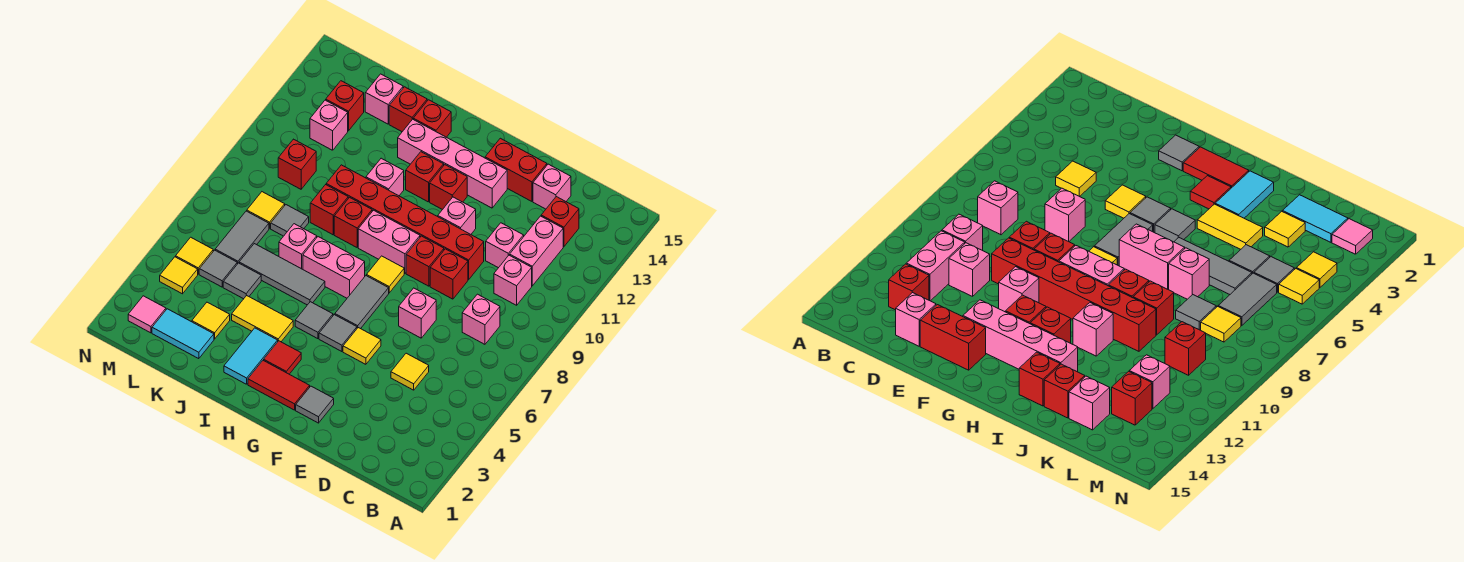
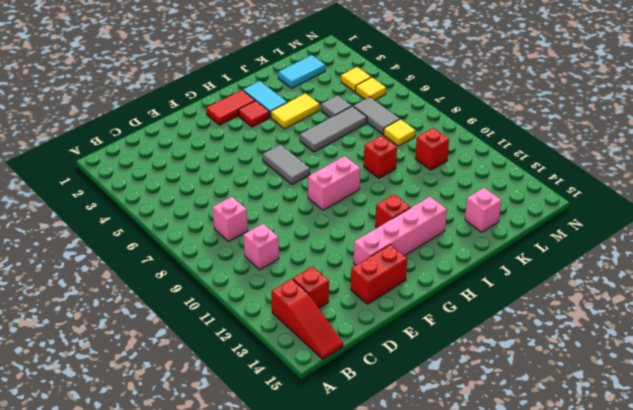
red 1x3 slope [271,279,343,359] -> none
none -> pink 1x2 brick [510,216,563,286]
none -> yellow 1x1 tile [391,353,429,390]
none -> pink 1x1 brick [486,223,524,268]
none -> pink 1x1 brick [533,164,571,209]

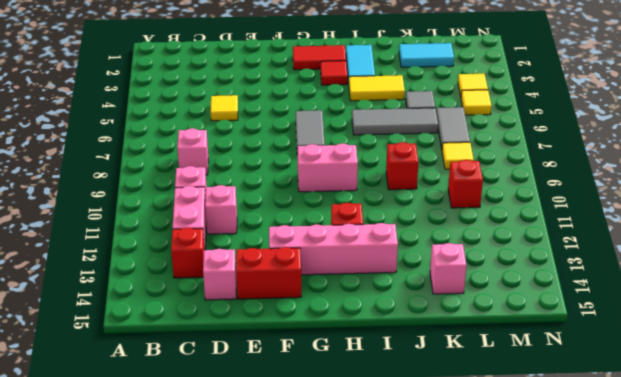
none -> pink 1x1 brick [399,288,436,338]
none -> red 1x1 brick [430,249,468,299]
none -> red 1x6 brick [326,165,484,280]
none -> grey 1x1 tile [296,386,334,423]

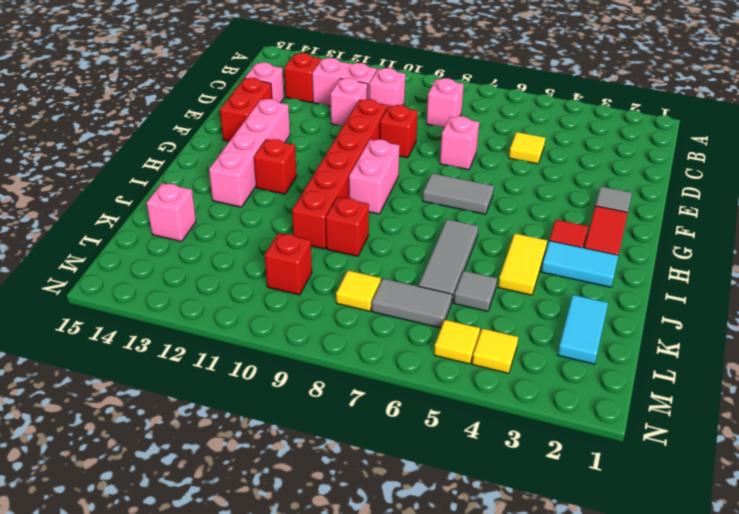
none -> yellow 1x1 tile [343,328,381,364]
none -> red 1x1 brick [406,236,444,286]
none -> pink 1x1 brick [438,197,476,234]
none -> grey 1x1 tile [319,315,357,352]

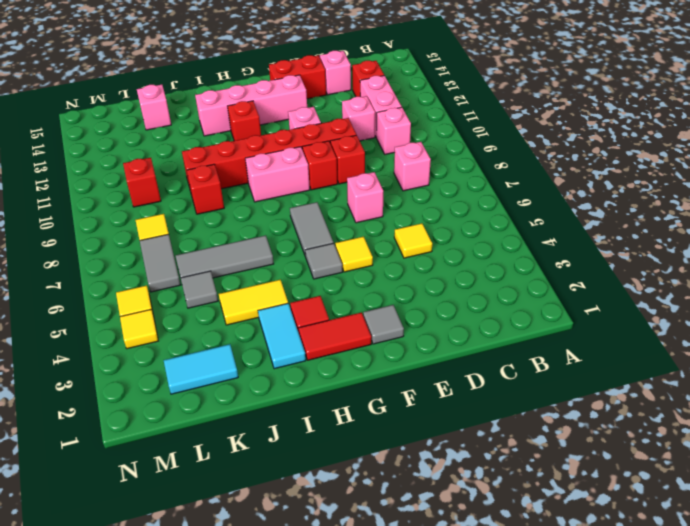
none -> yellow 1x1 tile [367,256,404,293]
none -> red 1x1 brick [430,165,467,210]
none -> grey 1x1 tile [295,302,333,339]
none -> pink 1x2 brick [303,237,365,298]

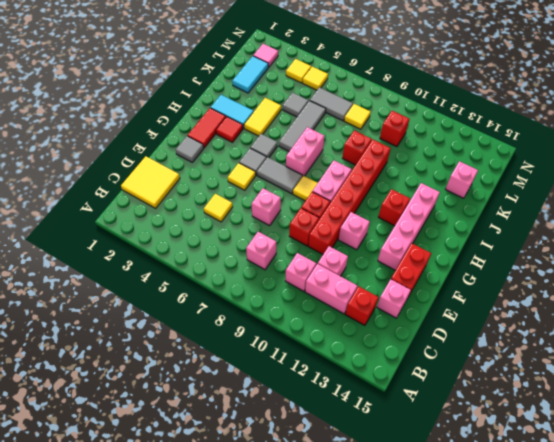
yellow 2x2 tile [121,156,180,208] -> none
none -> red 1x1 brick [430,165,467,210]
none -> red 1x1 brick [334,197,372,247]
none -> pink 1x1 brick [366,158,404,196]
none -> red 1x1 brick [413,100,451,137]

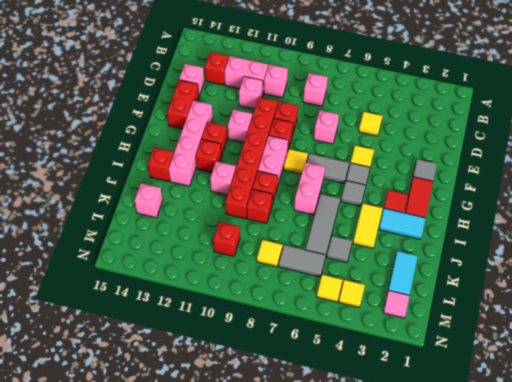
none -> pink 1x1 brick [279,224,317,269]
none -> red 1x1 brick [389,87,427,132]
none -> yellow 1x1 tile [192,302,230,339]
none -> grey 1x1 tile [271,205,309,236]

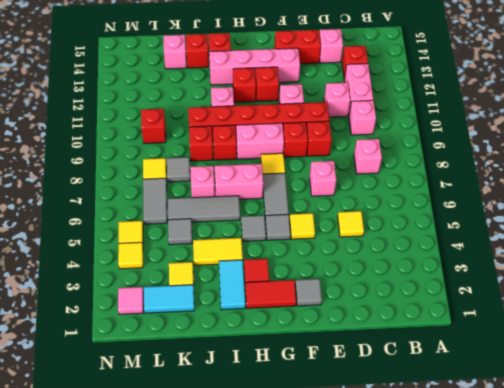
none -> grey 1x1 tile [199,250,237,287]
none -> pink 1x1 brick [310,100,348,150]
none -> red 1x1 brick [326,81,364,131]

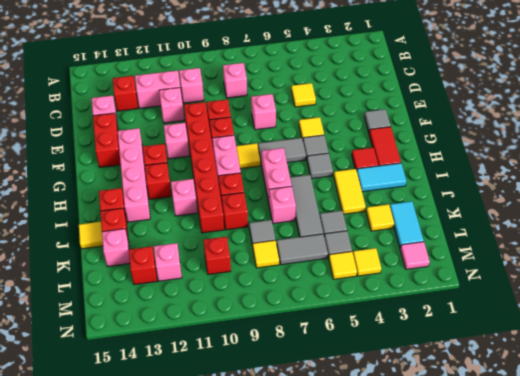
yellow 1x1 tile [79,222,103,249] -> none

